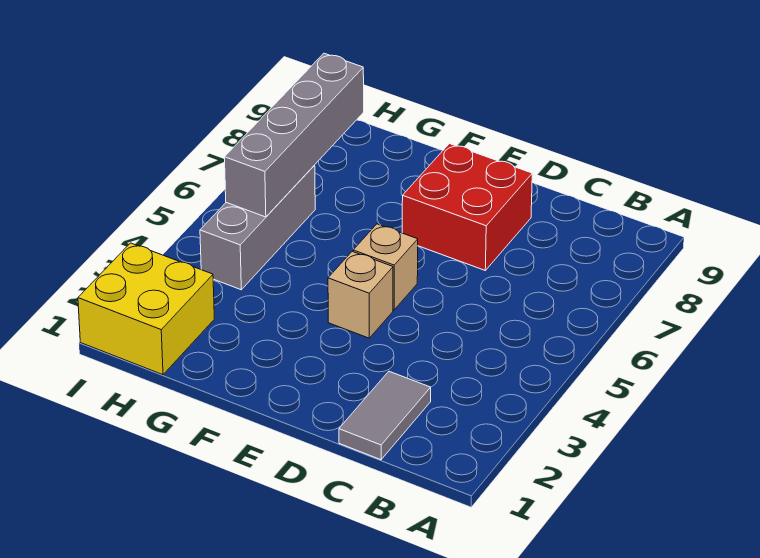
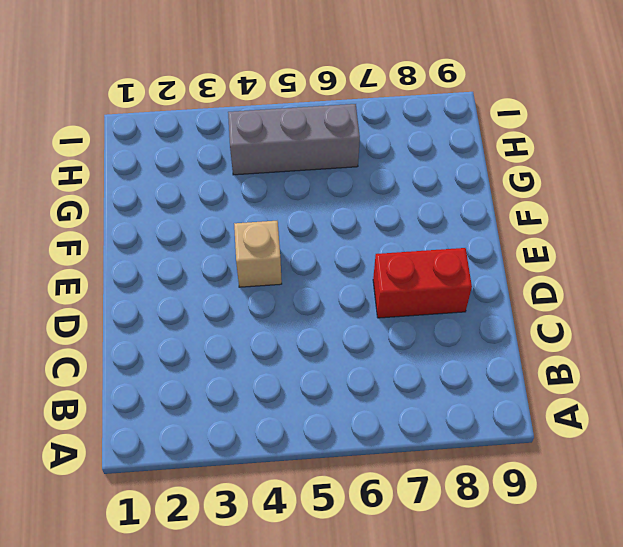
red 1x2 brick [373,248,472,318] -> red 2x2 brick [402,144,532,270]
none -> grey 1x2 tile [339,371,431,460]
none -> tan 1x1 brick [353,224,418,310]

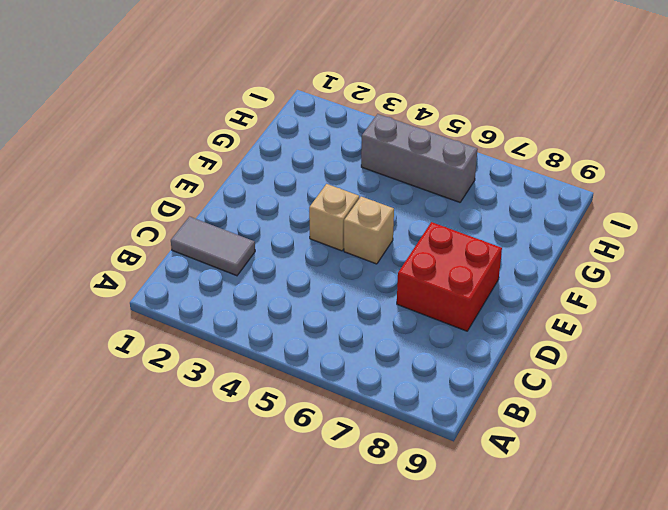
none -> yellow 2x2 brick [78,243,214,375]
none -> grey 1x4 brick [225,53,364,217]

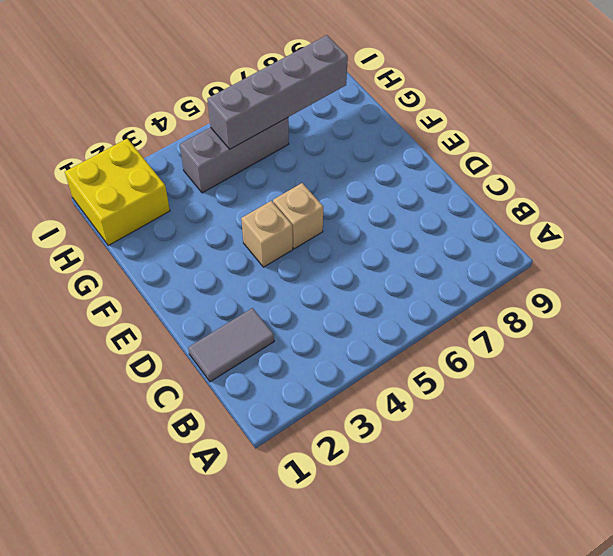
none -> red 2x2 brick [402,144,532,270]

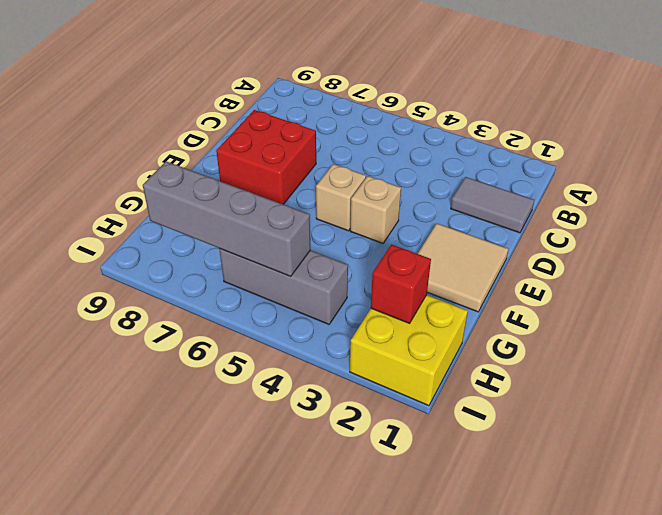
tan 2x2 tile [418,223,508,312] -> none
red 1x1 brick [371,244,431,323] -> none

